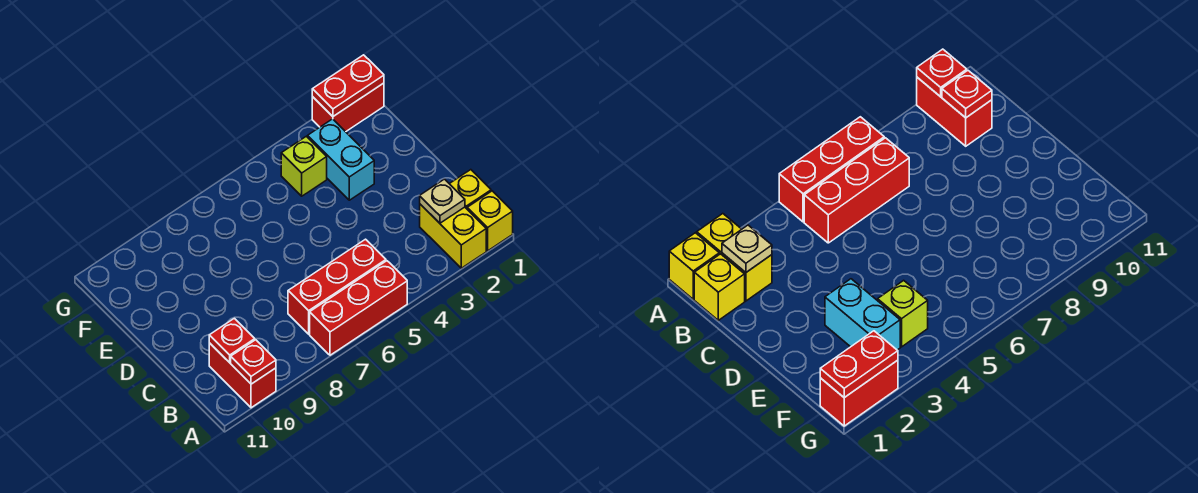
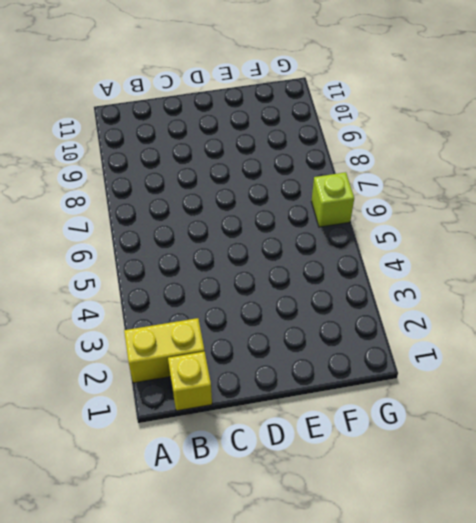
lime 1x1 brick [311,172,354,227] -> lime 1x1 brick moved to [281,136,327,196]
none -> yellow 1x1 brick [467,191,513,251]
none -> red 1x3 brick [310,261,407,355]
none -> red 1x2 brick [209,343,276,408]

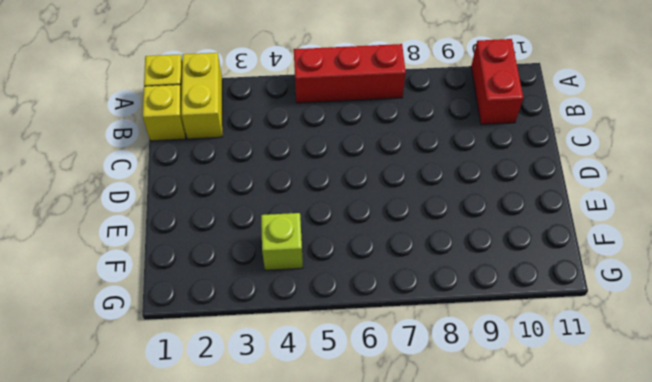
none -> red 1x3 brick [288,239,386,334]
none -> cyan 1x2 brick [308,119,374,200]
none -> red 1x2 brick [312,83,384,132]

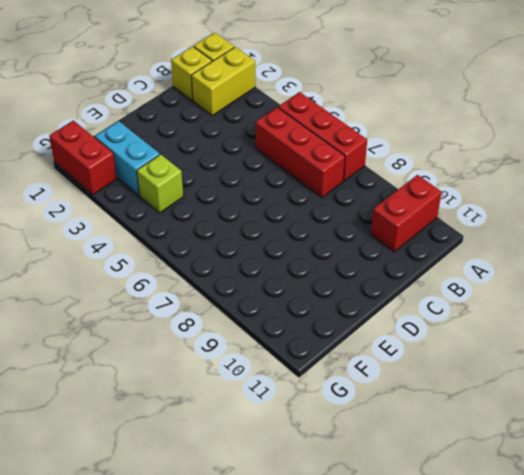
cyan 1x2 brick [95,121,160,195] -> cyan 1x2 brick turned to [308,119,374,200]
none -> red 1x1 plate [231,340,276,384]
none -> tan 1x1 plate [420,179,465,223]
none -> red 1x1 plate [209,318,255,363]

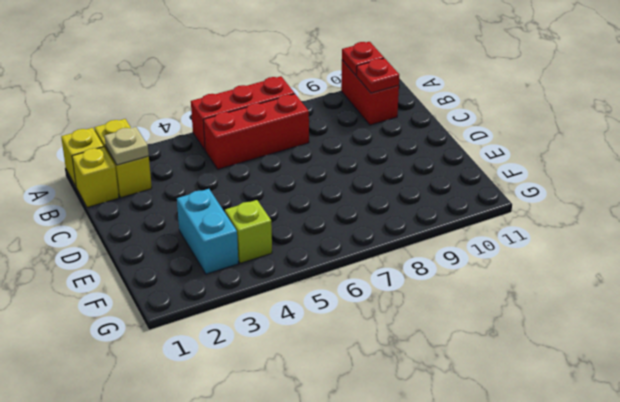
none -> red 1x2 brick [312,83,384,132]
none -> red 1x2 plate [312,55,384,116]

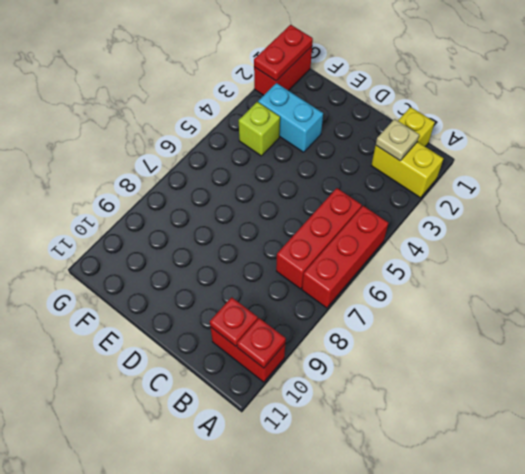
none -> yellow 1x1 brick [467,191,513,251]

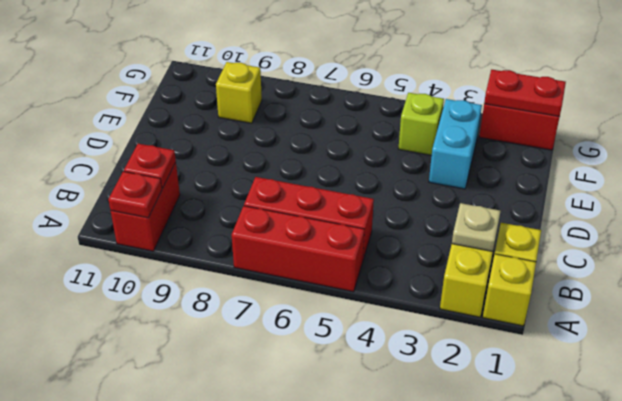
yellow 1x1 brick [216,62,262,123] -> none

